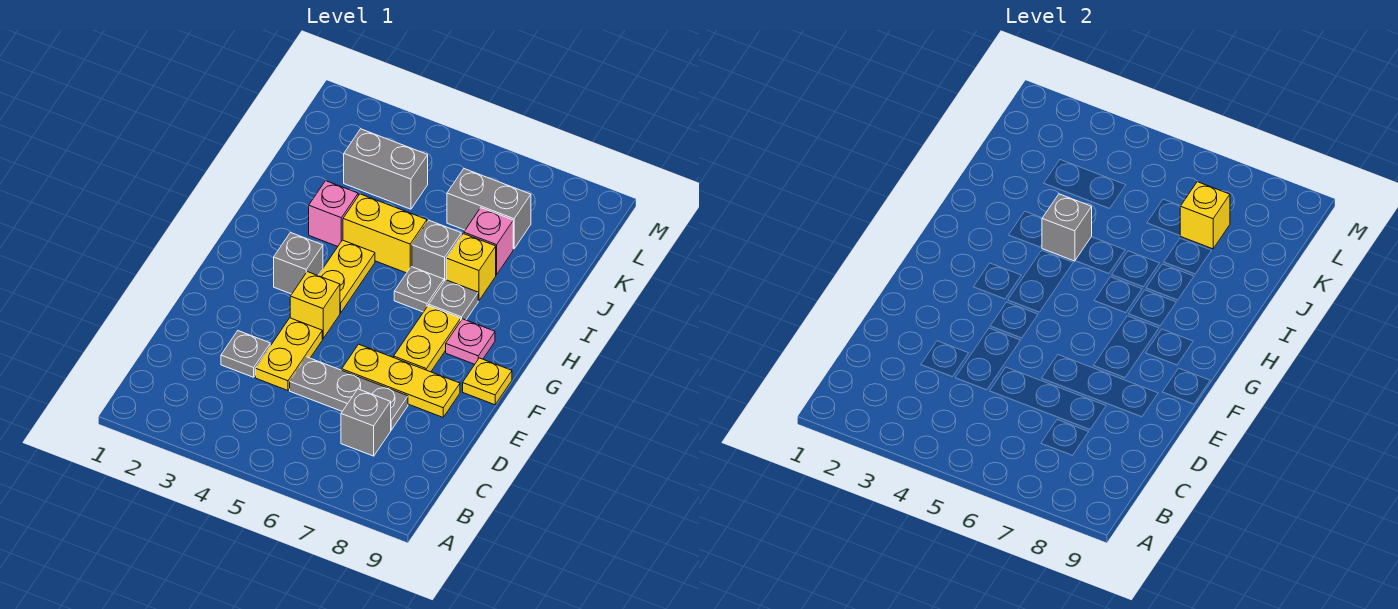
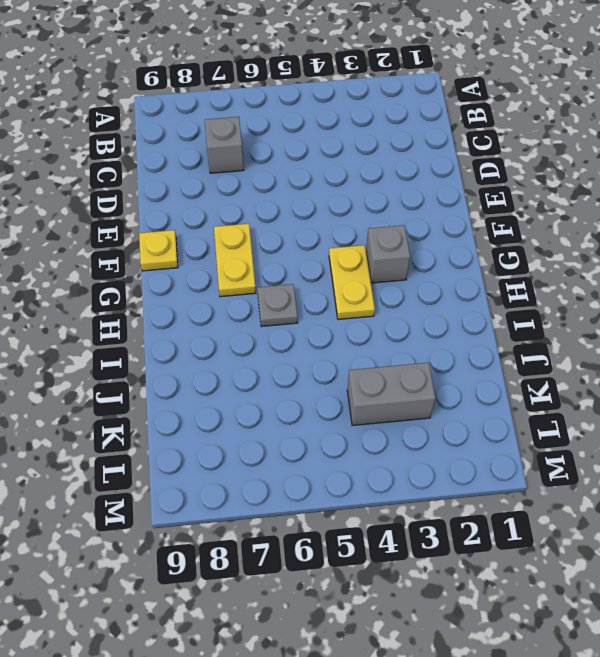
none -> grey 1x1 plate [221,331,270,377]
none -> yellow 1x2 plate [255,318,322,390]
none -> grey 1x3 plate [290,357,408,430]

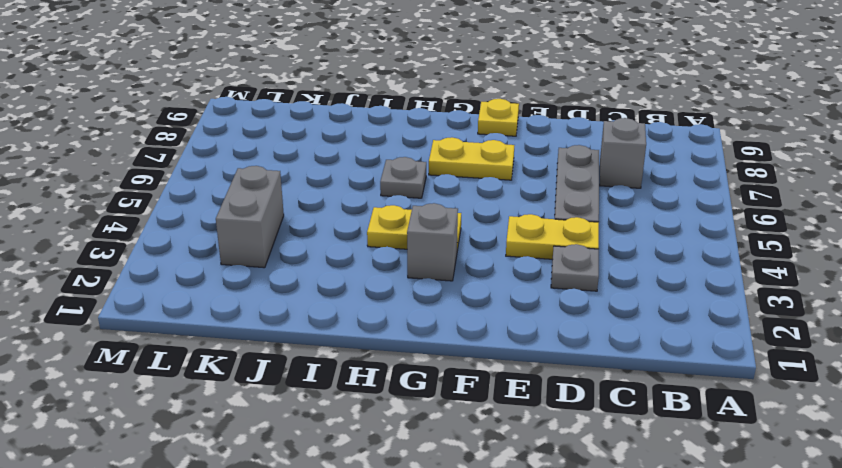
none -> yellow 1x3 plate [342,344,460,417]
none -> yellow 1x1 brick [290,272,340,339]
none -> pink 1x1 plate [446,319,495,364]

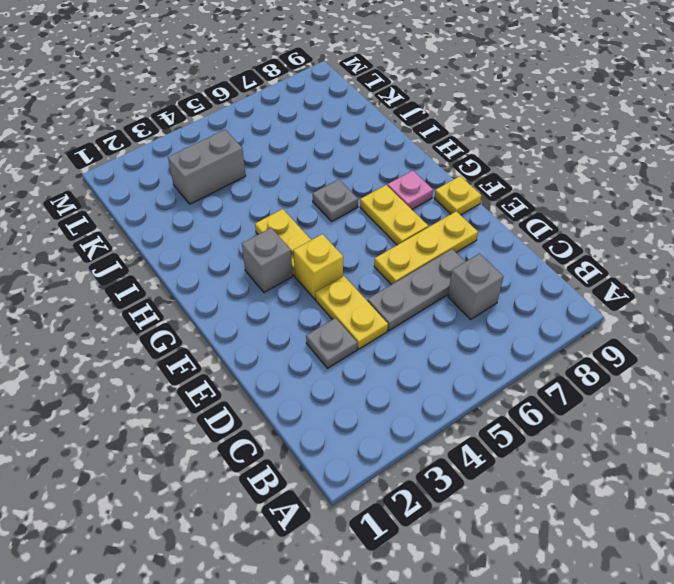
none -> grey 1x1 plate [429,280,478,320]
none -> pink 1x1 brick [309,181,358,246]
none -> yellow 1x2 brick [343,194,427,273]

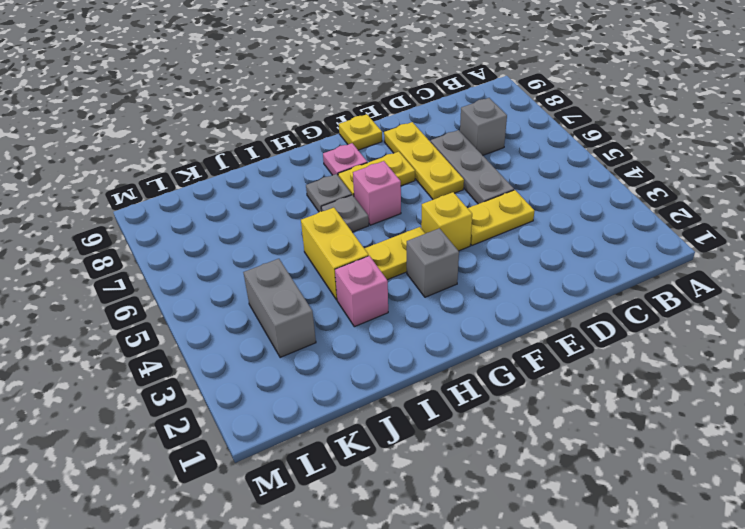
pink 1x1 brick [353,161,401,225] -> pink 1x1 brick moved to [464,208,513,275]
none -> grey 1x1 plate [221,331,270,377]
none -> grey 1x1 brick [412,220,461,281]
none -> yellow 1x1 brick [446,234,496,301]

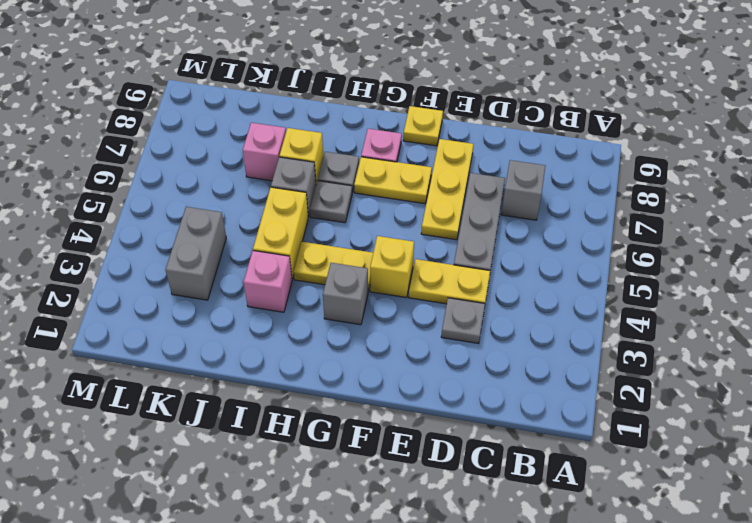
none -> grey 1x2 brick [447,169,531,249]
none -> grey 1x1 brick [1042,194,1092,261]
none -> yellow 1x1 brick [1180,182,1230,249]

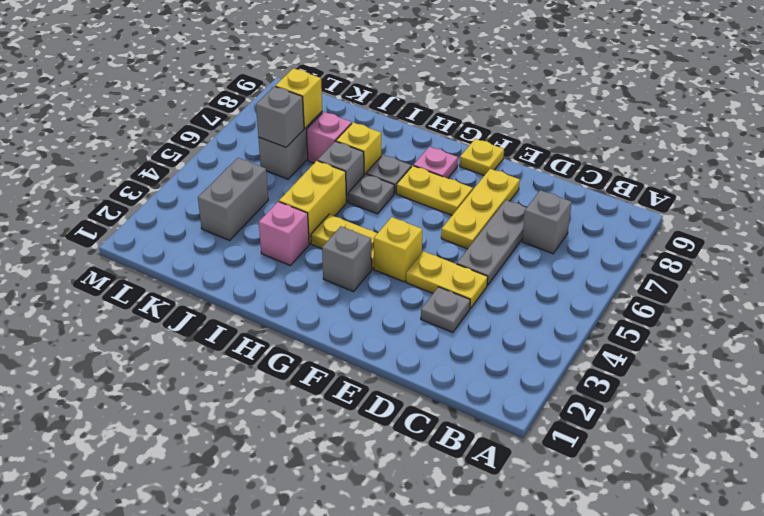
grey 1x1 brick [256,86,304,147] -> grey 1x1 brick moved to [1042,194,1092,261]

